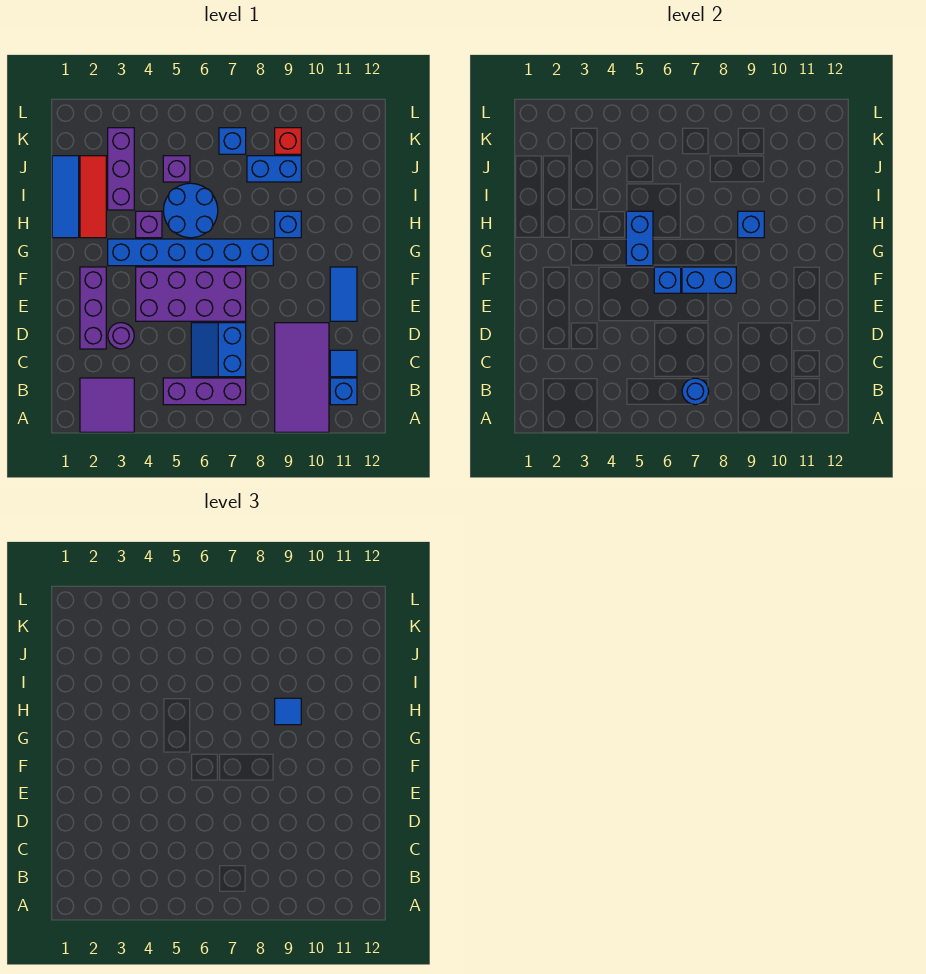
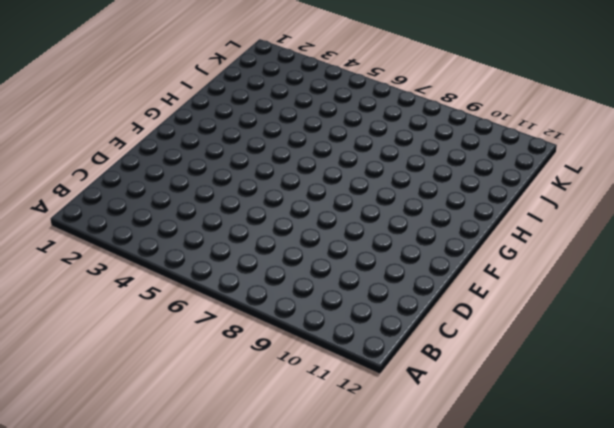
none -> purple 2x2 tile [80,378,134,432]
none -> purple 2x4 tile [275,323,329,432]
none -> purple 1x3 brick [163,378,246,405]

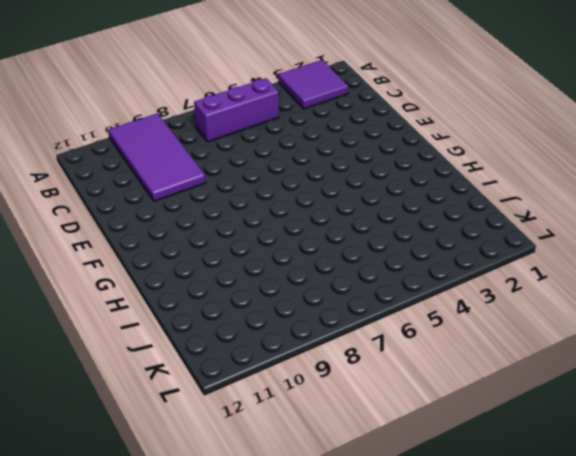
none -> blue 1x1 brick [330,378,357,405]
none -> blue 2x2 slope [191,323,246,377]
none -> blue 1x1 tile [330,350,357,377]

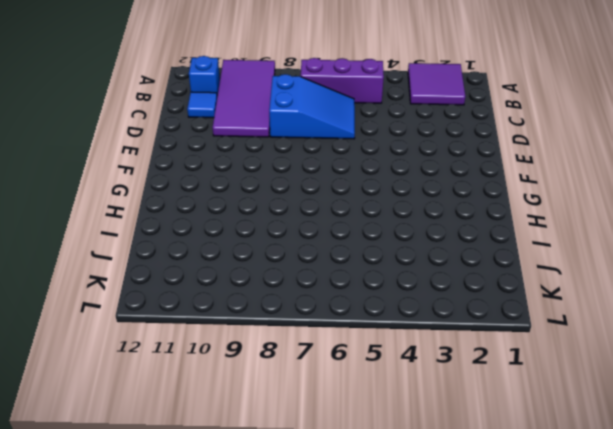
blue 2x3 slope [269,74,355,139] -> blue 2x2 slope [191,323,246,377]
none -> purple 1x3 brick [80,267,106,349]
none -> purple 1x1 round brick [108,323,134,349]
none -> purple 2x4 brick [136,267,246,321]

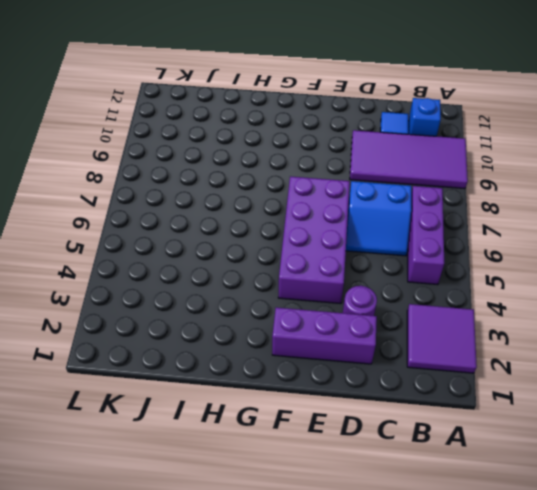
none -> blue 1x2 tile [330,267,357,321]
none -> blue 1x6 brick [108,239,273,266]
none -> blue 1x3 tile [52,156,79,238]

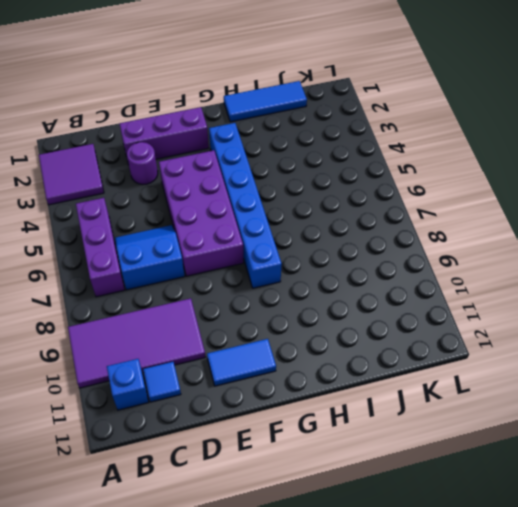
none -> red 1x3 tile [80,156,106,238]
none -> purple 1x1 brick [136,211,162,238]
none -> blue 2x2 round brick [163,183,218,238]

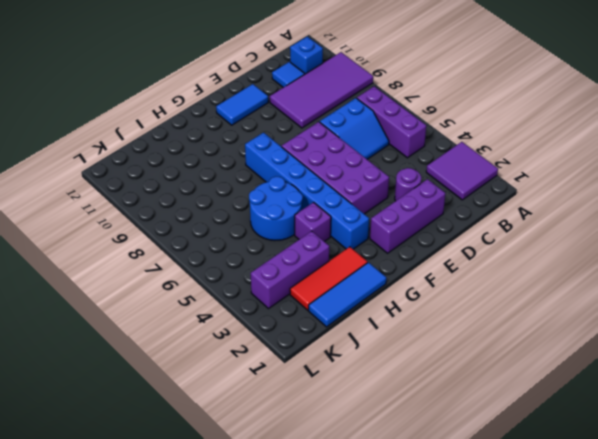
none -> blue 1x1 brick [275,211,301,238]
none -> purple 1x1 brick [163,156,190,182]
none -> blue 1x2 brick [247,156,301,182]

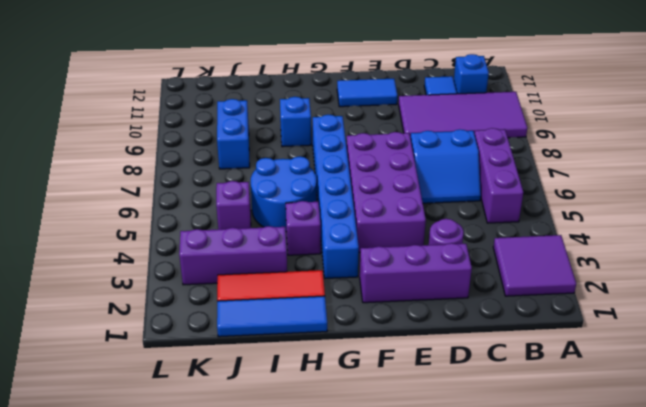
none -> blue 1x1 brick [219,128,246,154]
none -> red 1x1 brick [275,128,301,154]
none -> blue 1x1 round brick [682,378,709,405]

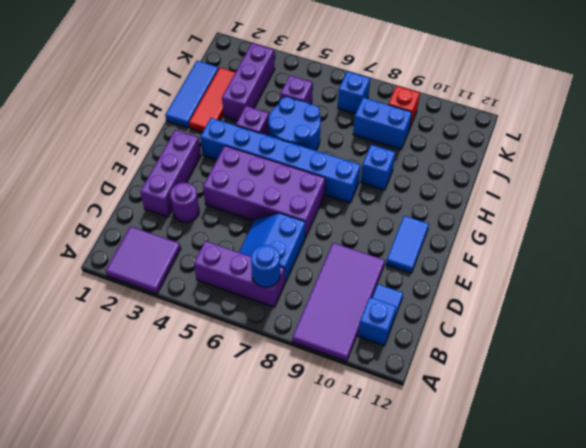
none -> blue 1x1 brick [654,267,681,293]
none -> blue 1x2 brick [682,267,736,293]
none -> blue 1x2 brick [626,211,653,266]

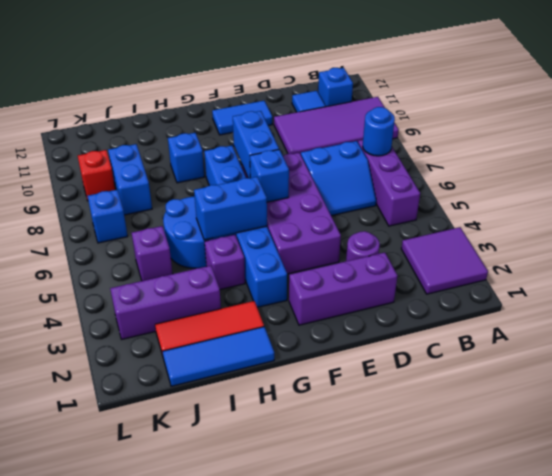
none -> blue 1x1 brick [738,211,764,238]
none -> blue 1x1 tile [275,698,301,725]

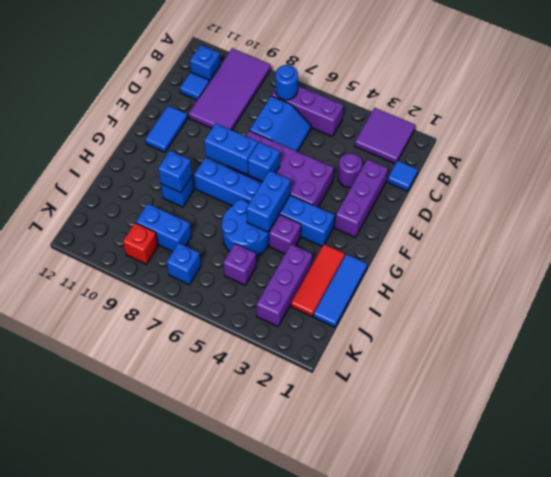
blue 1x1 tile [387,161,418,191] -> blue 1x1 tile moved to [275,698,301,725]

